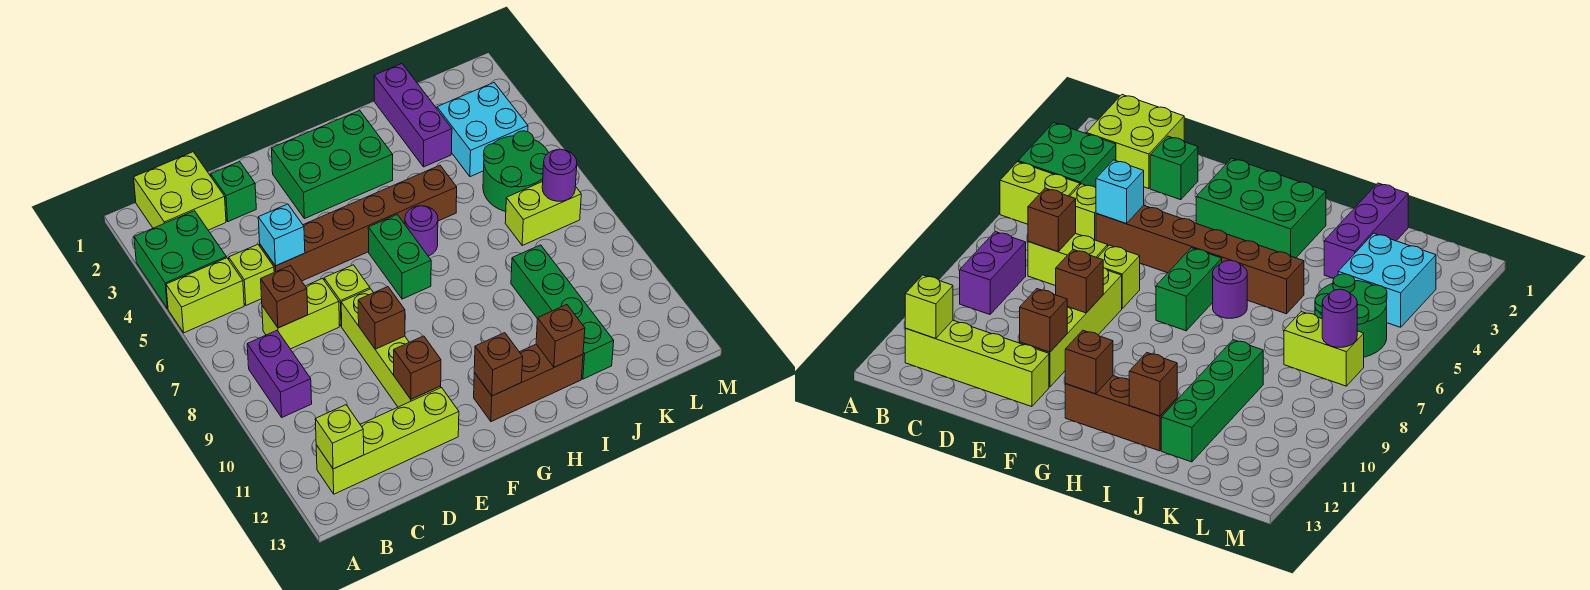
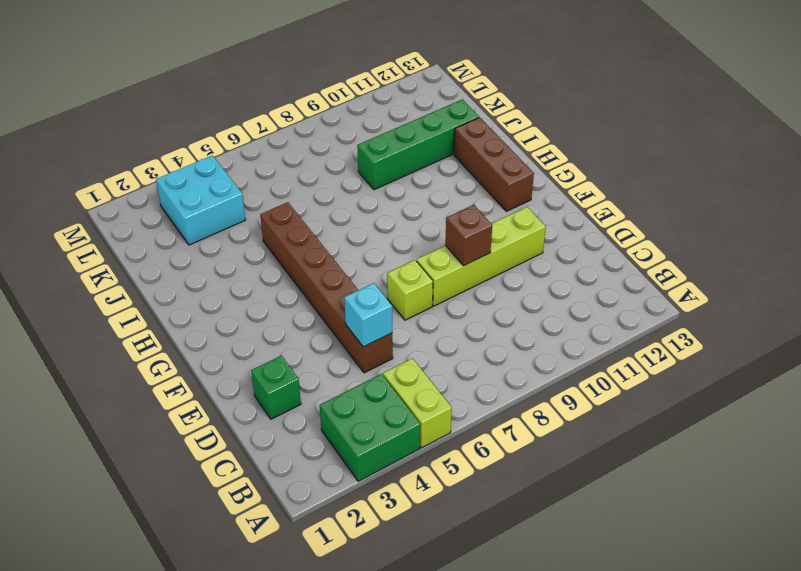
none -> lime 2x2 brick [134,152,226,230]
none -> purple 1x2 brick [247,331,312,417]
none -> lime 1x4 brick [316,388,459,494]

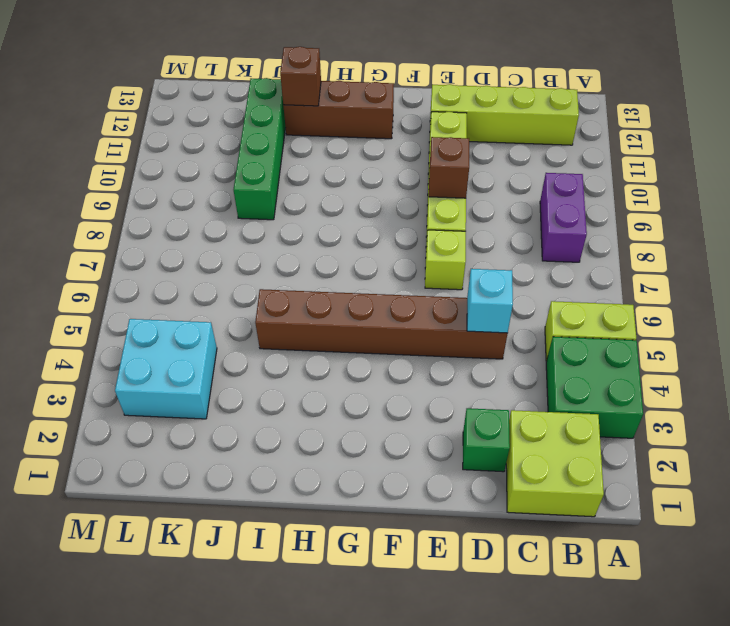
none -> lime 1x1 brick [229,244,274,305]
none -> lime 1x2 brick [262,279,339,349]
none -> green 2x3 brick [271,110,393,219]

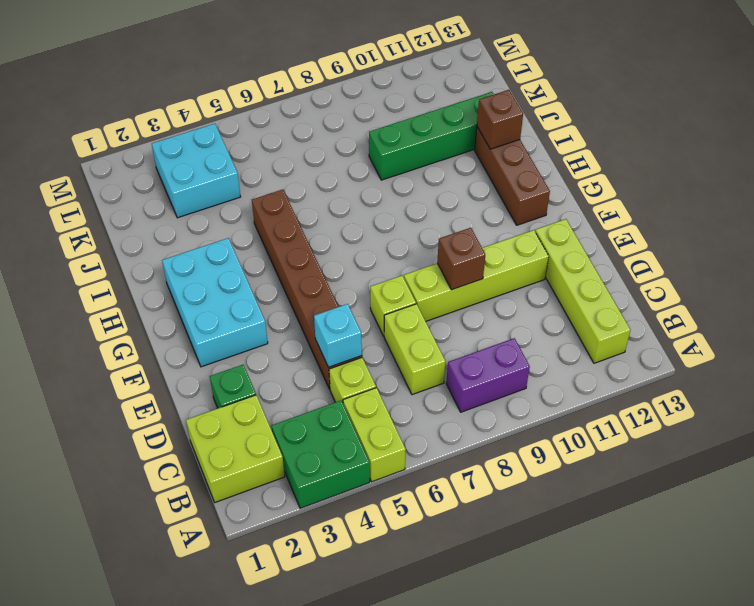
cyan 2x3 brick [162,238,268,367] -> green 2x3 brick [271,110,393,219]
none -> green 1x2 brick [368,215,431,299]
none -> purple 1x1 round brick [405,206,438,256]
none -> purple 1x3 brick [374,64,452,167]

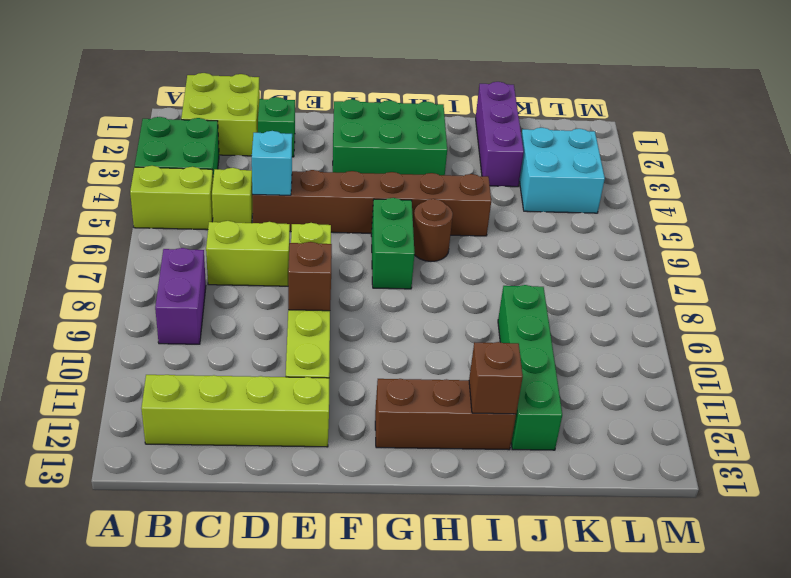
brown 1x1 round brick [413,199,453,261] -> purple 1x1 round brick [405,206,438,256]
none -> green 2x2 round brick [483,131,549,211]
none -> lime 1x2 brick [505,182,581,245]
none -> lime 1x1 brick [315,405,364,469]

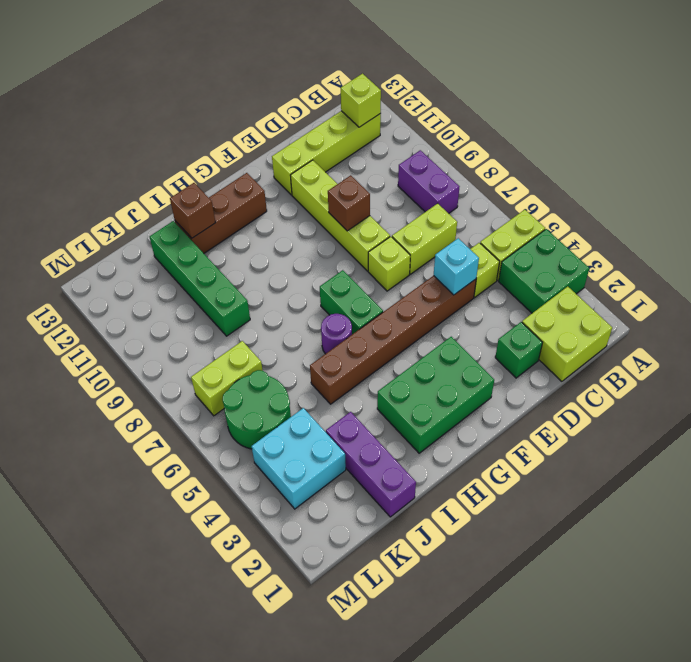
none -> brown 1x1 brick [261,266,308,328]
none -> brown 1x1 brick [394,336,441,399]
none -> brown 1x1 brick [474,333,523,396]

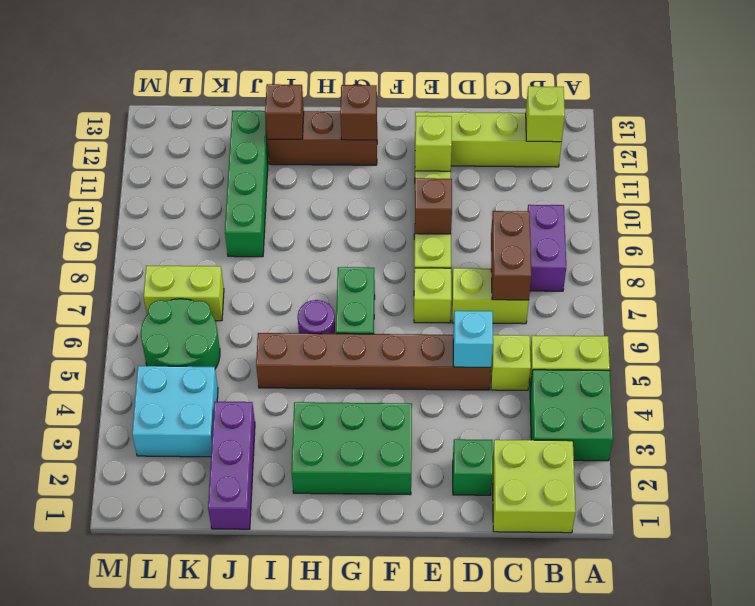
brown 1x2 brick [491,211,531,300] -> brown 1x1 brick [261,266,308,328]
lime 1x1 brick [415,116,452,171] -> brown 1x1 brick [394,336,441,399]
none -> purple 1x1 round brick [542,149,577,201]

